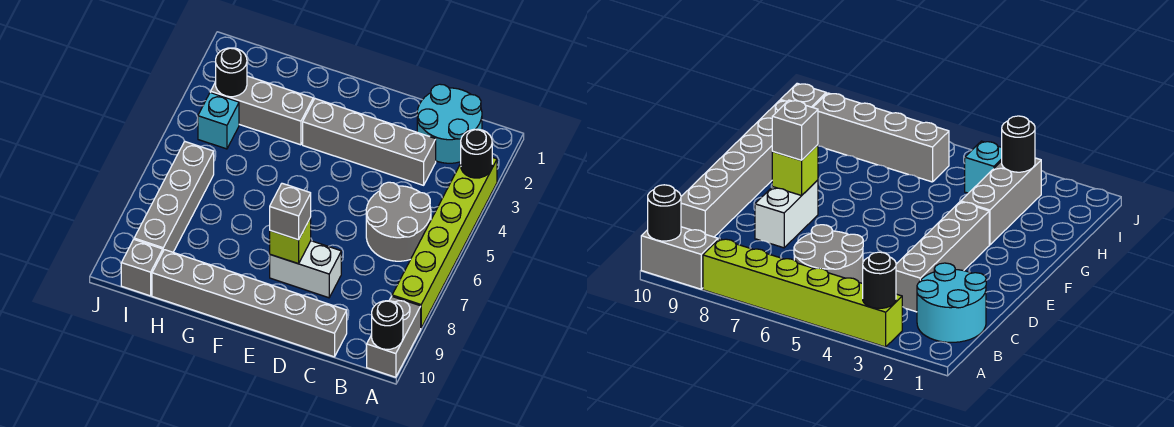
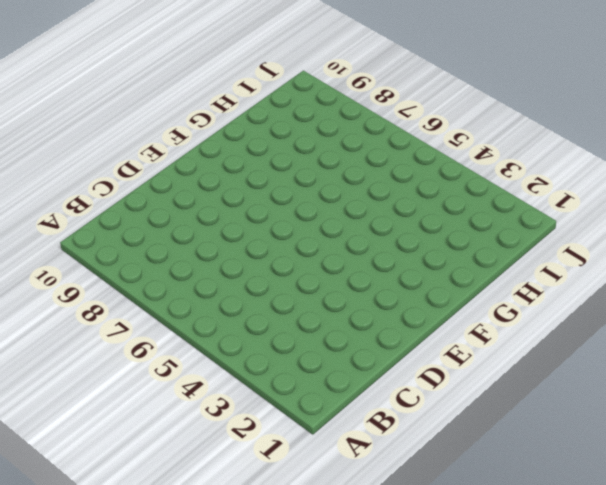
none -> lime 1x6 brick [392,157,497,328]
none -> grey 1x2 brick [367,296,421,377]
none -> cyan 2x2 round brick [417,84,482,163]

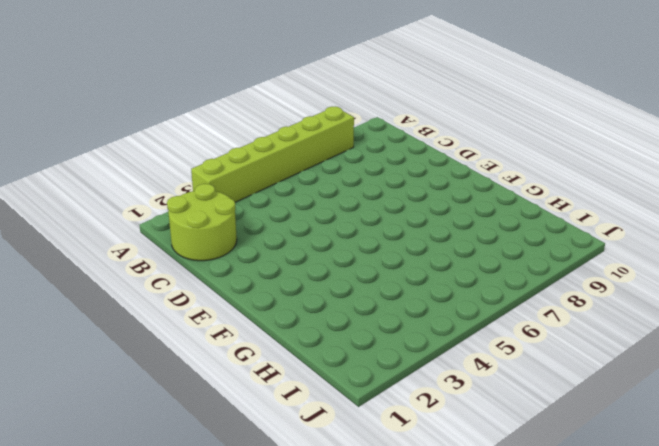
lime 2x2 round brick [167,184,237,261] -> cyan 2x2 round brick [417,84,482,163]
none -> grey 1x2 brick [367,296,421,377]
none -> grey 2x2 round brick [366,182,431,261]
none -> grey 1x4 brick [303,99,436,185]

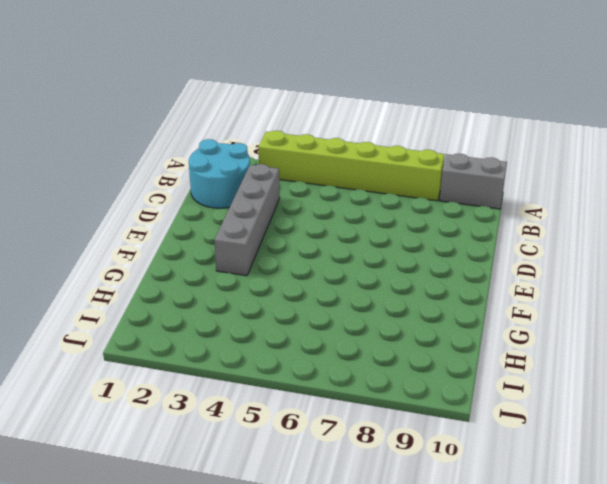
none -> grey 2x2 round brick [366,182,431,261]
none -> grey 1x6 brick [152,250,347,357]
none -> white 1x2 brick [270,241,341,298]

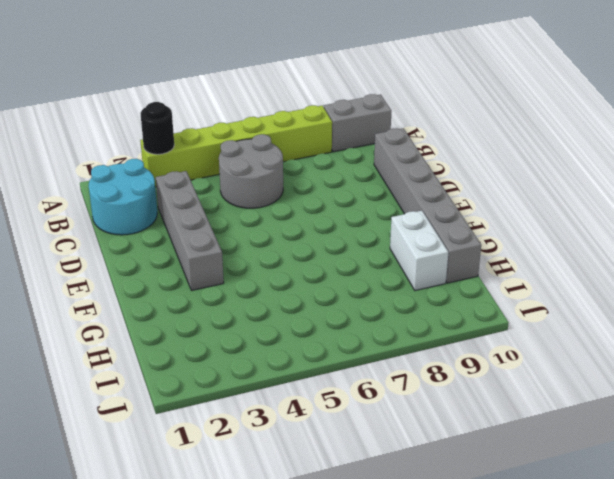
white 1x2 brick [390,211,448,291] -> white 1x2 brick moved to [270,241,341,298]
none -> grey 1x3 brick [211,76,313,145]
none -> cyan 1x1 brick [198,92,239,149]
none -> grey 1x4 brick [134,141,214,252]

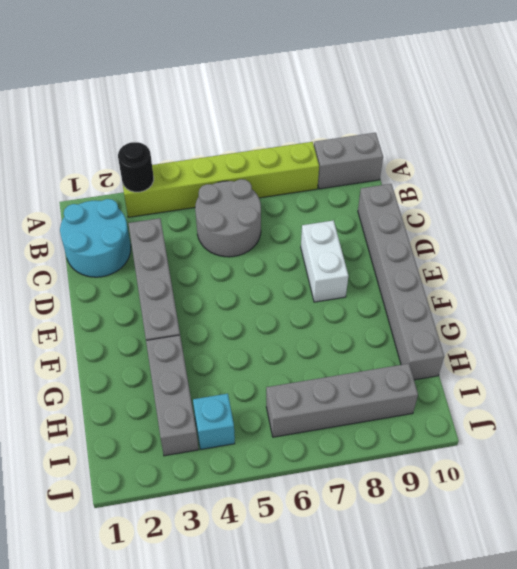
none -> grey 1x1 brick [121,239,163,296]
none -> black 1x1 round brick [372,301,403,349]
none -> lime 1x1 brick [270,218,311,264]

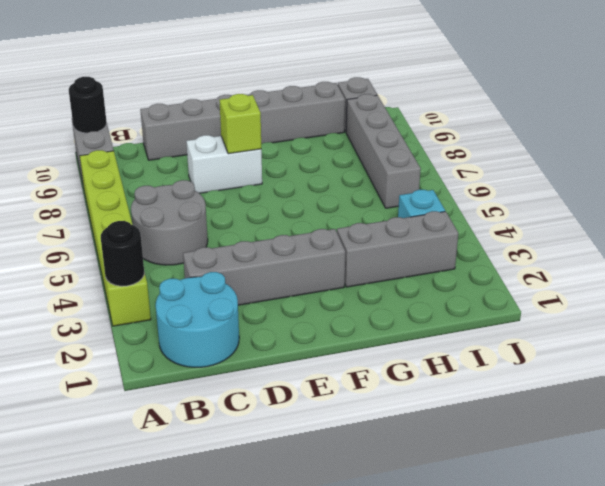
none -> black 1x1 round brick [216,48,247,97]
none -> grey 1x1 brick [270,183,311,240]

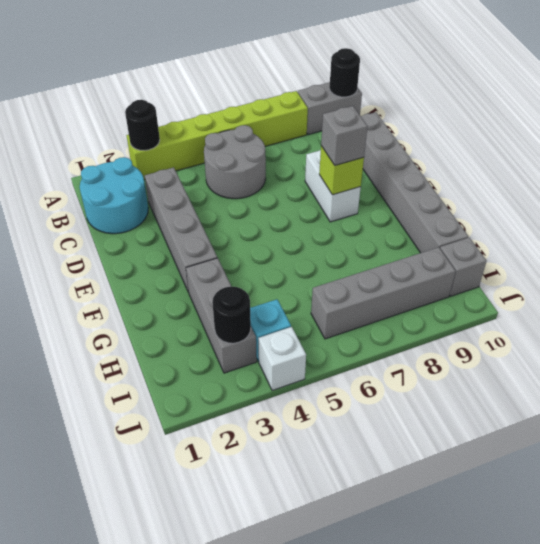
white 1x1 brick [258,327,306,391] -> none

